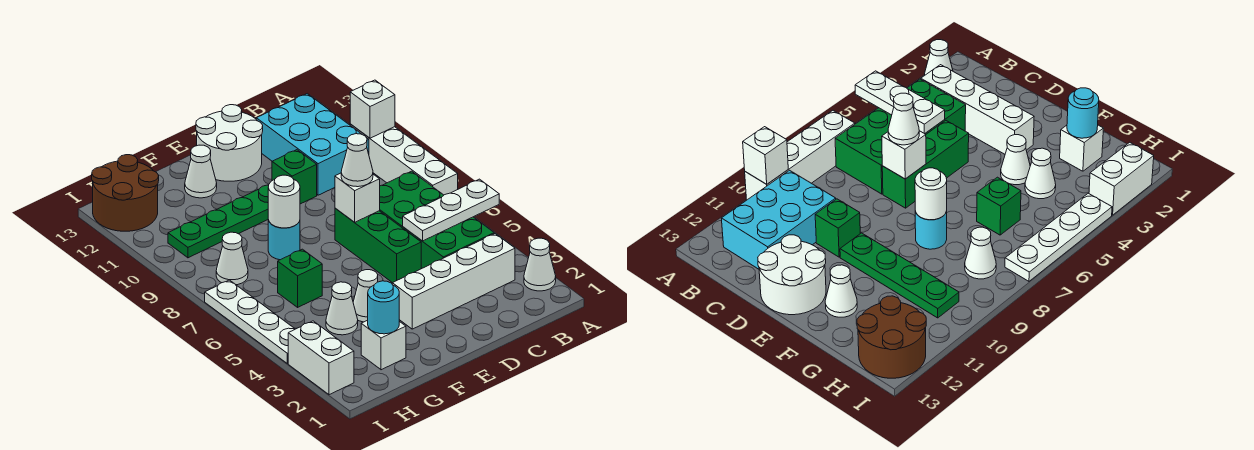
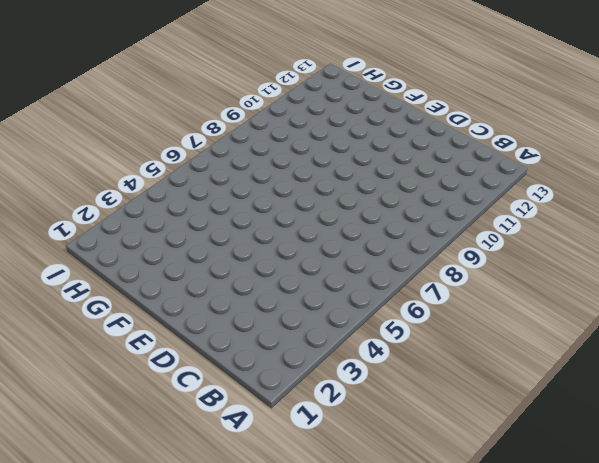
none -> white 1x1 cone [524,238,556,291]
none -> white 1x4 brick [350,124,458,195]
none -> white 1x4 brick [392,234,515,329]

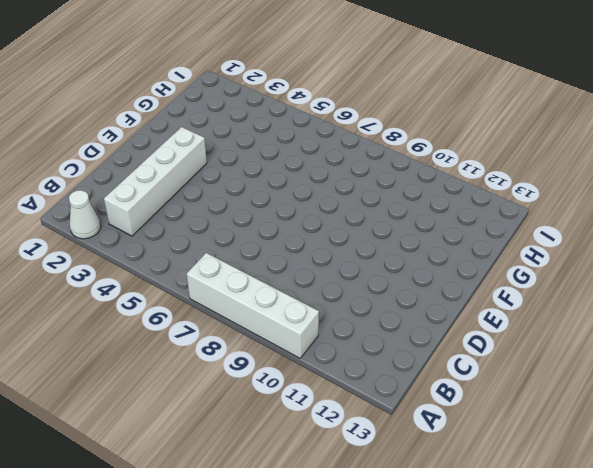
none -> green 2x4 brick [380,171,494,269]
none -> cyan 2x3 brick [256,94,369,195]
none -> green 1x3 brick [335,208,421,283]

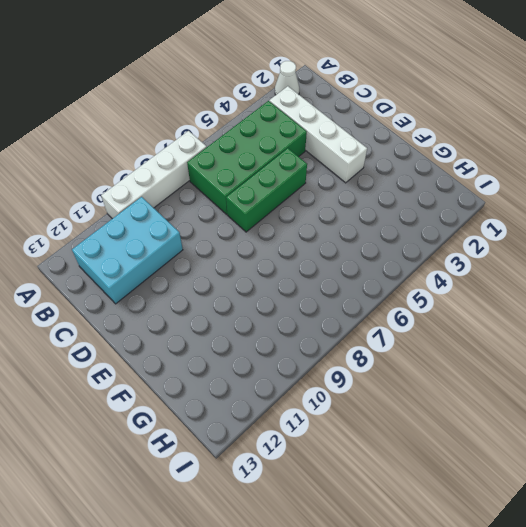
none -> green 1x1 brick [272,150,317,204]
none -> white 2x2 round brick [196,105,263,181]
none -> green 1x4 plate [168,185,269,258]

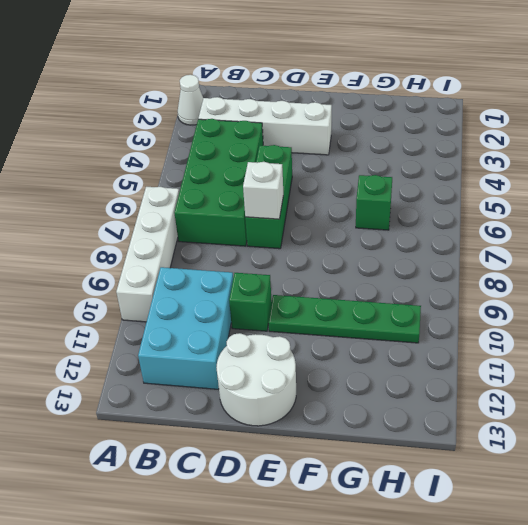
none -> white 1x1 cone [353,270,378,322]
none -> cyan 1x1 round brick [268,220,300,260]
none -> white 1x1 cone [185,145,217,198]

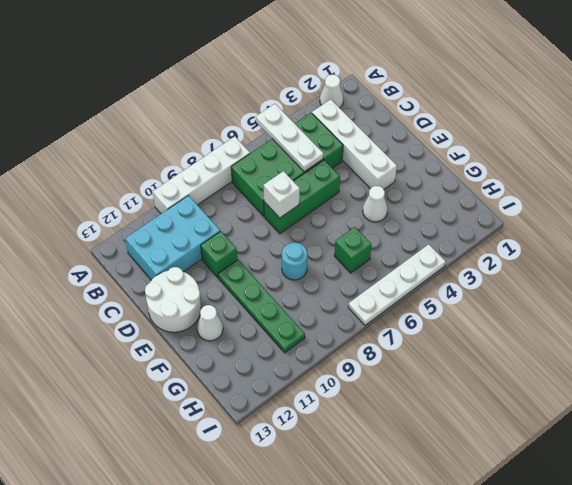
none -> white 1x1 brick [361,320,406,370]
none -> white 1x1 cone [326,282,358,335]
none -> white 1x1 cone [216,232,248,285]

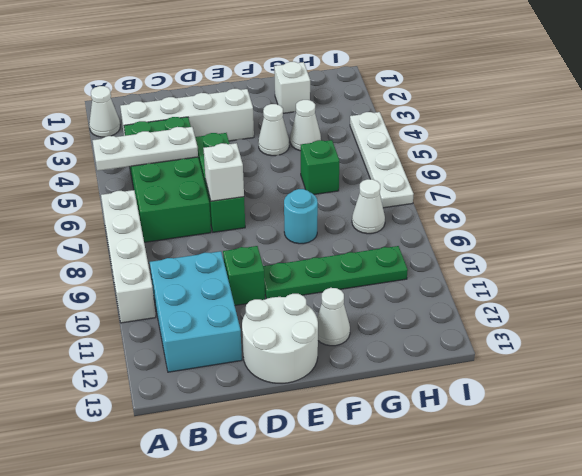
none -> brown 2x2 round brick [92,155,159,231]
none -> white 1x2 brick [288,321,354,395]
none -> white 1x1 brick [350,80,395,138]

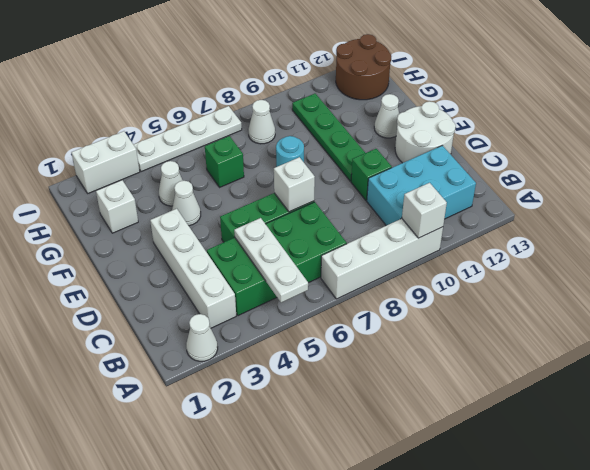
none -> white 1x1 round brick [268,175,300,228]
none -> cyan 1x1 round brick [368,281,399,334]
none -> white 1x1 cone [341,134,373,187]

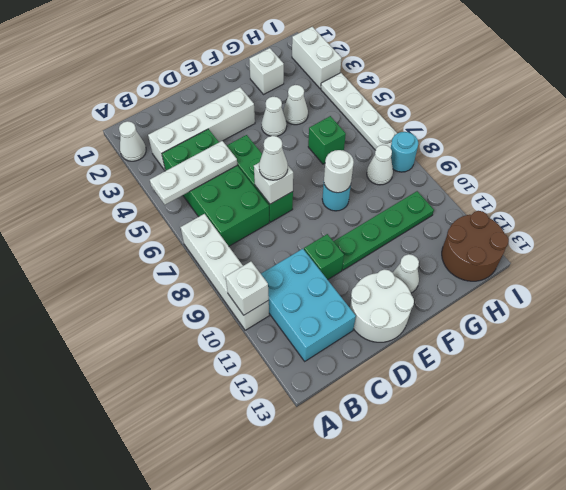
cyan 1x1 round brick [391,132,418,172] -> cyan 1x1 round brick moved to [368,281,399,334]

